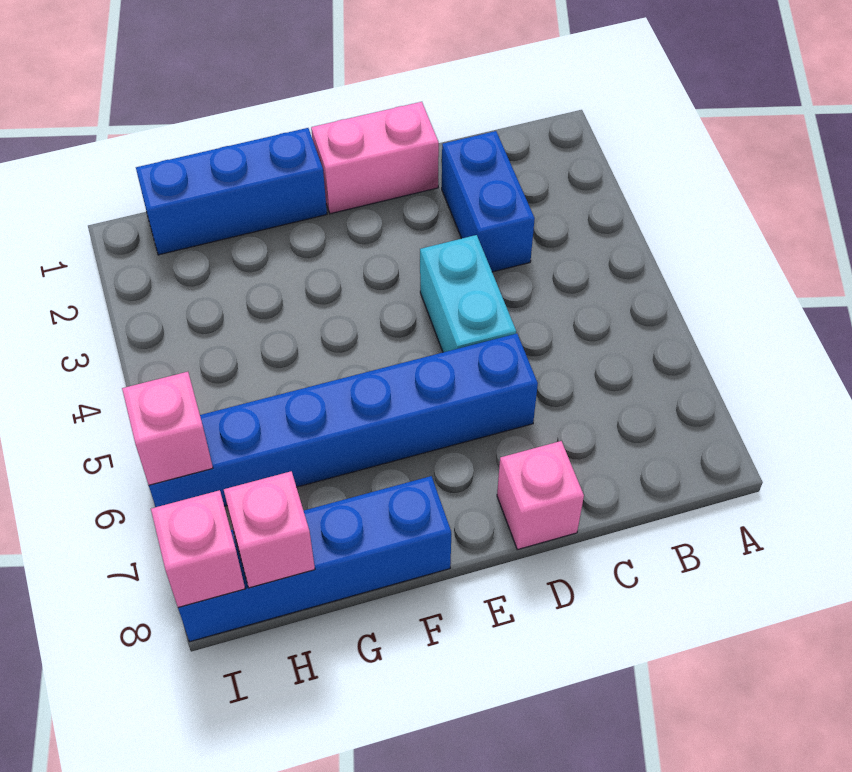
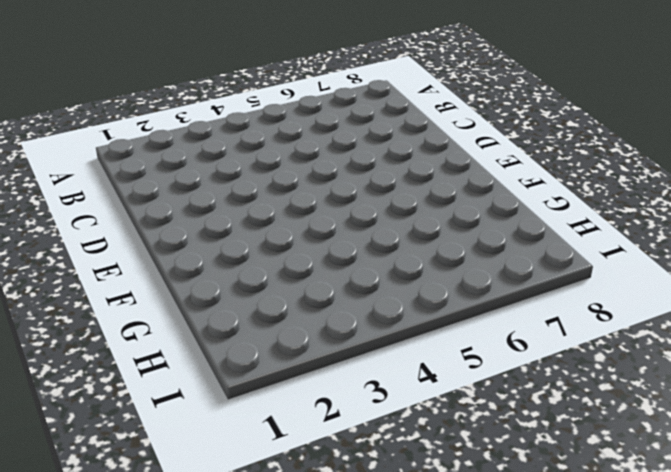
none -> blue 1x2 brick [442,131,535,272]
none -> pink 1x2 brick [311,102,439,214]

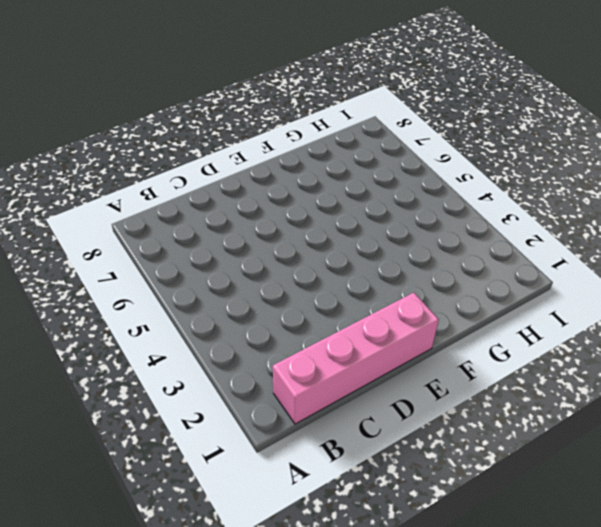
pink 1x4 brick [273,293,439,424] -> pink 1x2 brick [311,102,439,214]
none -> blue 1x2 brick [442,131,535,272]
none -> cyan 1x2 brick [420,235,516,352]

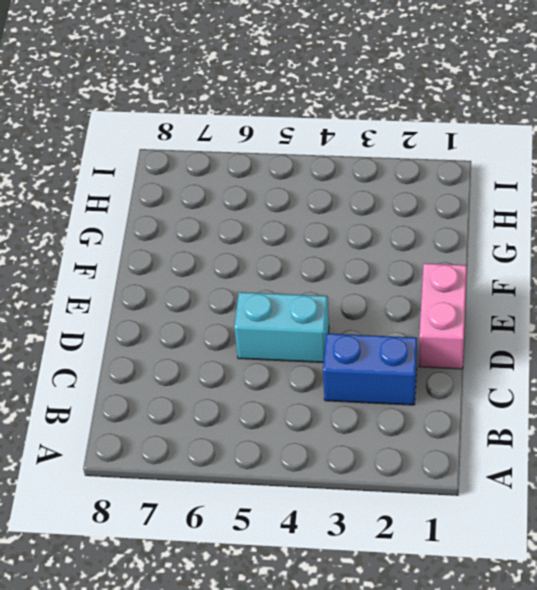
none -> blue 1x6 brick [149,334,538,507]
none -> pink 1x1 brick [497,441,584,550]

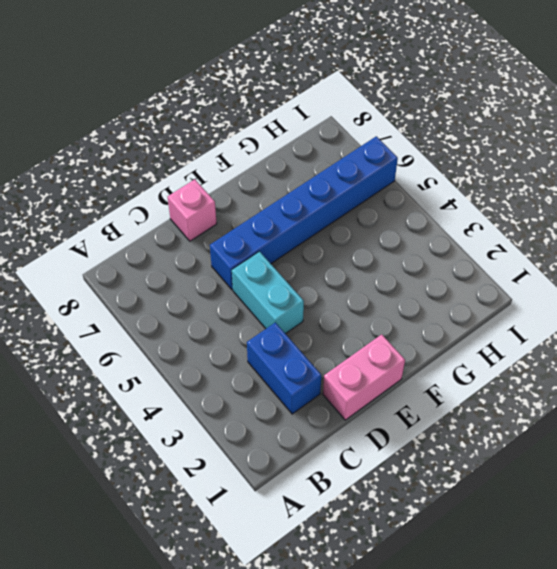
none -> blue 1x3 brick [136,128,327,255]
none -> blue 1x4 brick [178,476,451,642]

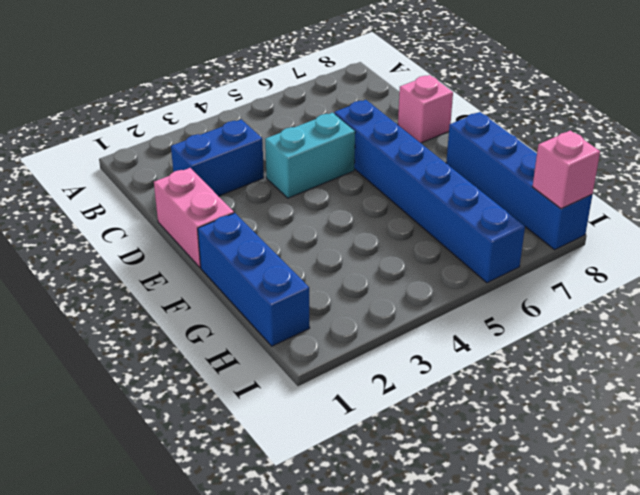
none -> pink 1x1 brick [224,471,315,588]
none -> pink 1x1 brick [122,372,213,485]

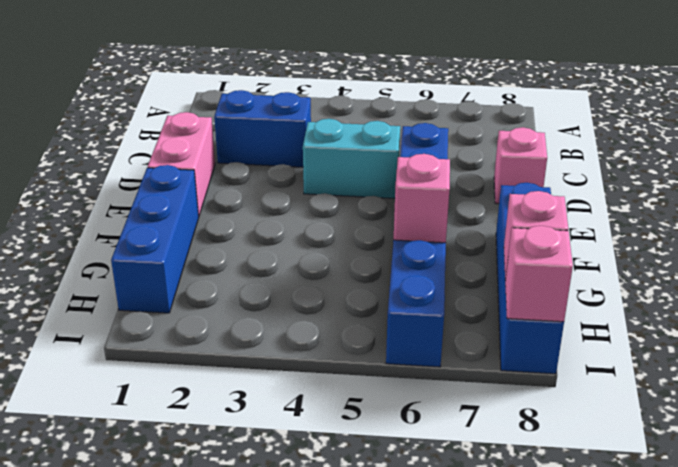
pink 1x1 brick [394,154,450,243] -> pink 1x1 brick moved to [122,372,213,485]

